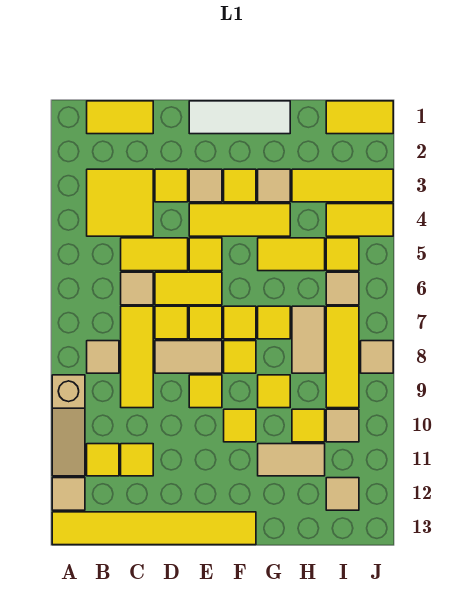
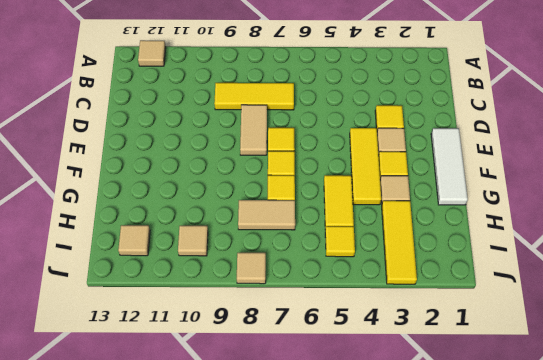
none -> tan 1x3 slope [52,375,85,476]
none -> yellow 1x6 tile [52,512,256,545]
none -> yellow 1x2 tile [87,101,153,134]
none -> yellow 2x2 tile [87,169,153,236]

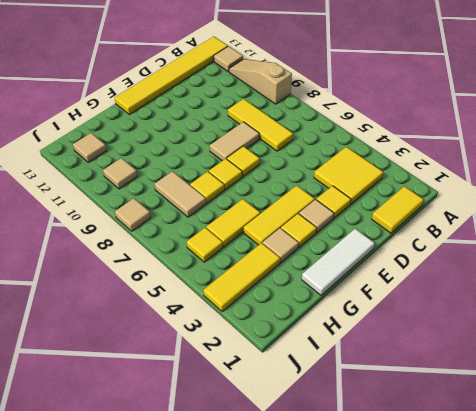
none -> tan 1x1 tile [87,341,119,373]
none -> yellow 1x1 tile [87,444,119,476]
none -> yellow 1x2 tile [121,238,188,271]
none -> tan 1x1 tile [121,272,153,305]

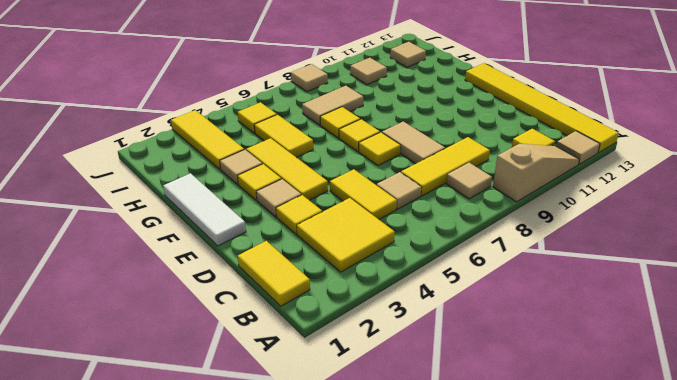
none -> yellow 1x1 tile [121,444,153,476]
none -> yellow 1x2 tile [155,272,222,305]
none -> yellow 1x1 tile [155,306,188,339]
none -> yellow 1x1 tile [189,238,222,271]

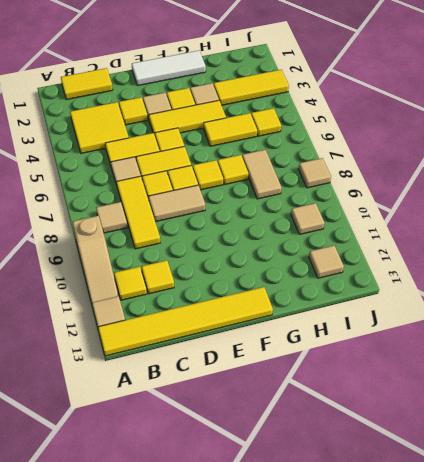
none -> yellow 1x1 tile [189,375,222,408]
none -> yellow 1x1 tile [224,341,256,373]
none -> yellow 1x1 tile [224,409,256,442]
none -> yellow 1x1 tile [258,375,290,408]

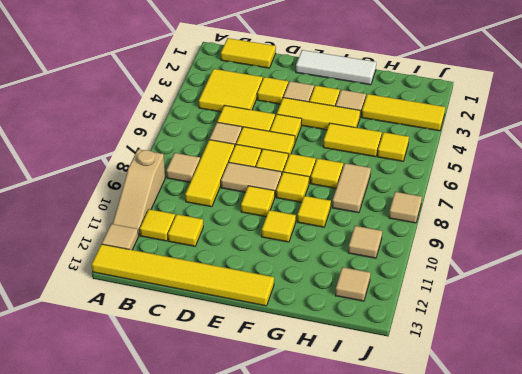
none -> tan 1x2 tile [258,444,325,476]
none -> yellow 1x1 tile [292,409,325,442]
none -> yellow 1x2 tile [326,101,393,134]
none -> yellow 1x2 tile [326,204,393,236]

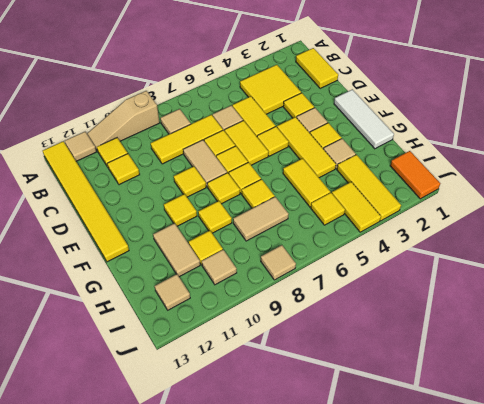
orange 1x2 tile [390,151,440,199] -> yellow 1x2 tile [326,101,393,134]
none -> tan 1x1 tile [326,272,359,305]
none -> yellow 1x3 tile [326,306,359,408]

